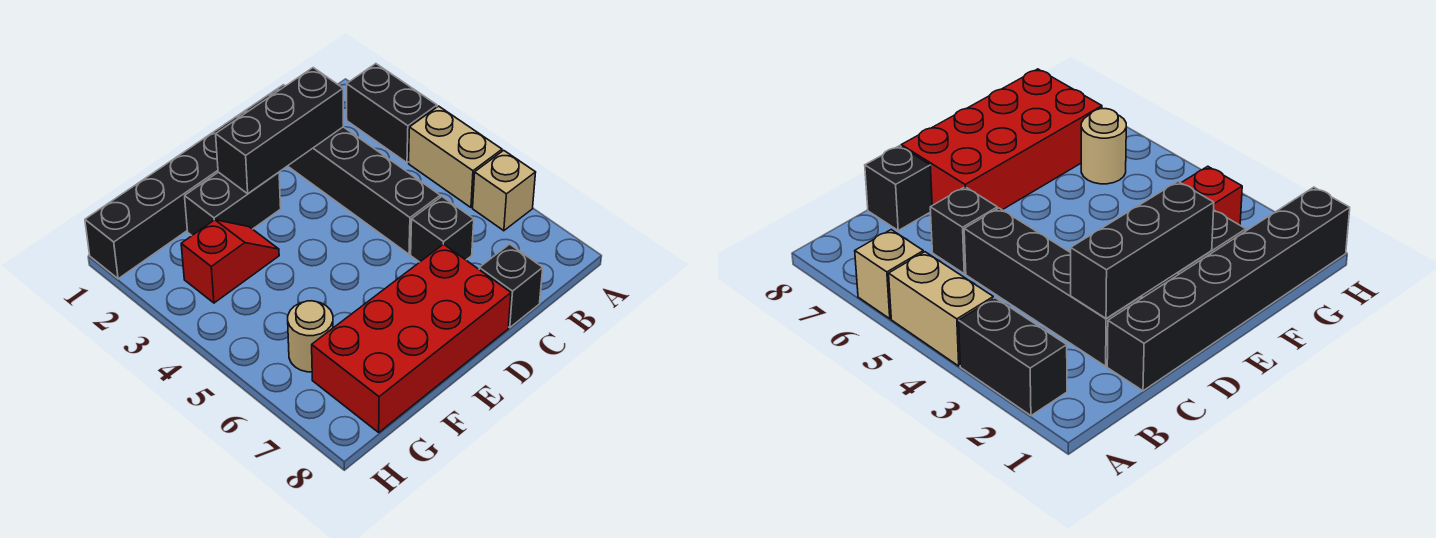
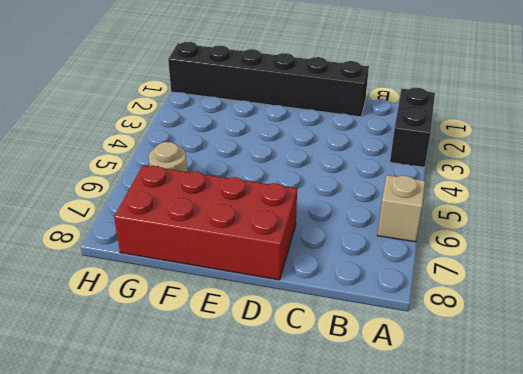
none -> tan 1x2 brick [409,106,502,207]
none -> black 1x4 brick [288,127,440,254]
none -> black 1x1 brick [411,197,474,262]

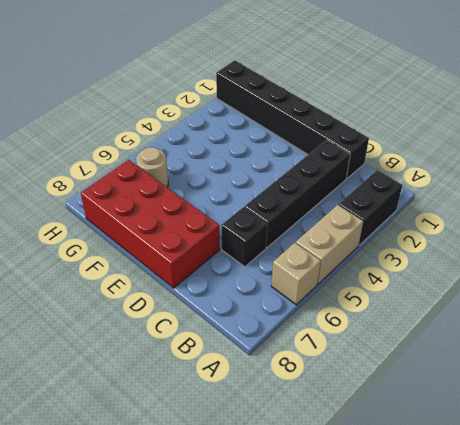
none -> black 1x1 brick [479,244,543,327]
none -> black 1x2 brick [185,172,281,235]
none -> red 1x2 slope [181,220,279,303]

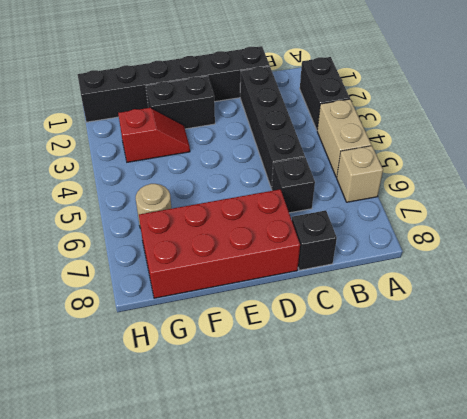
none -> black 1x3 brick [216,68,343,194]

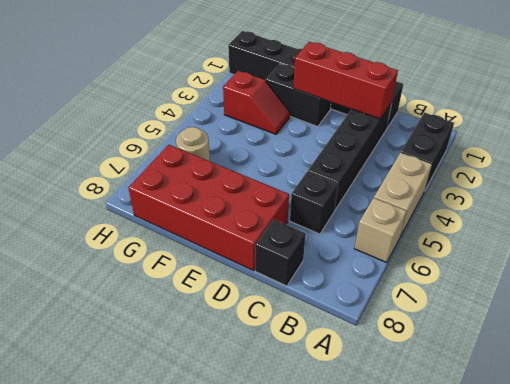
red 1x3 brick [293,42,398,119] -> black 1x3 brick [216,68,343,194]

